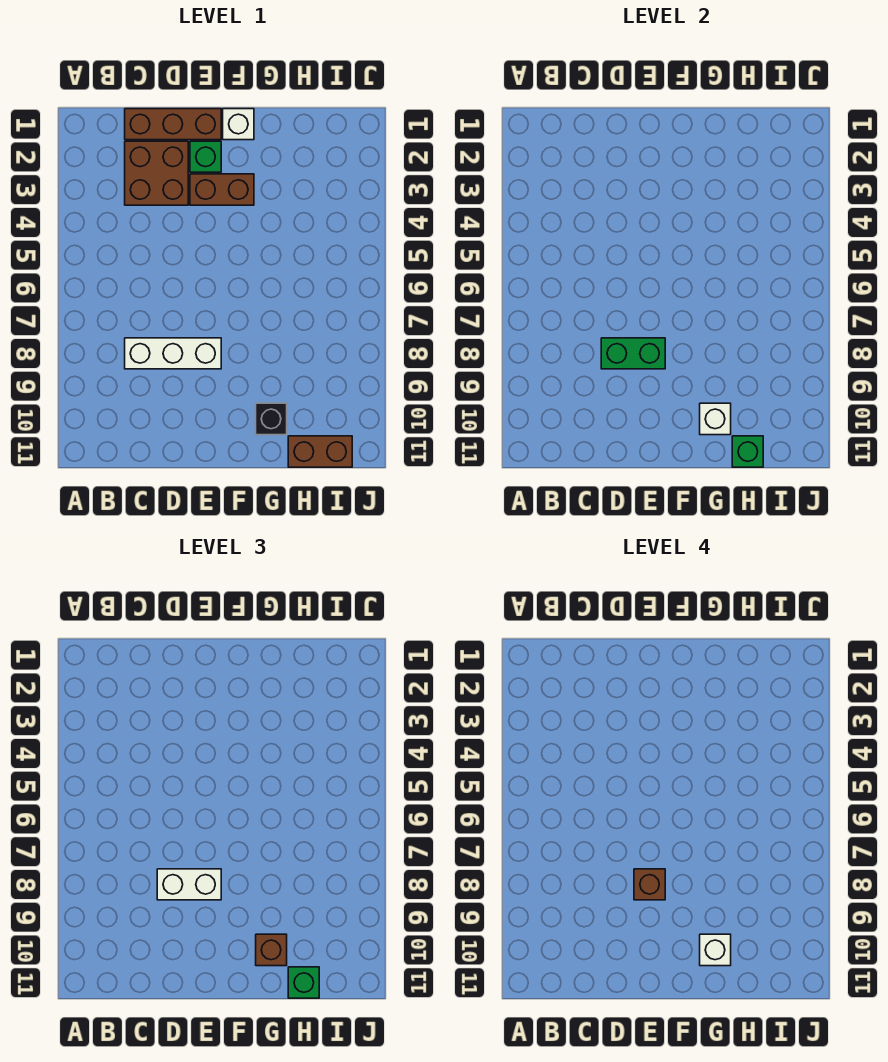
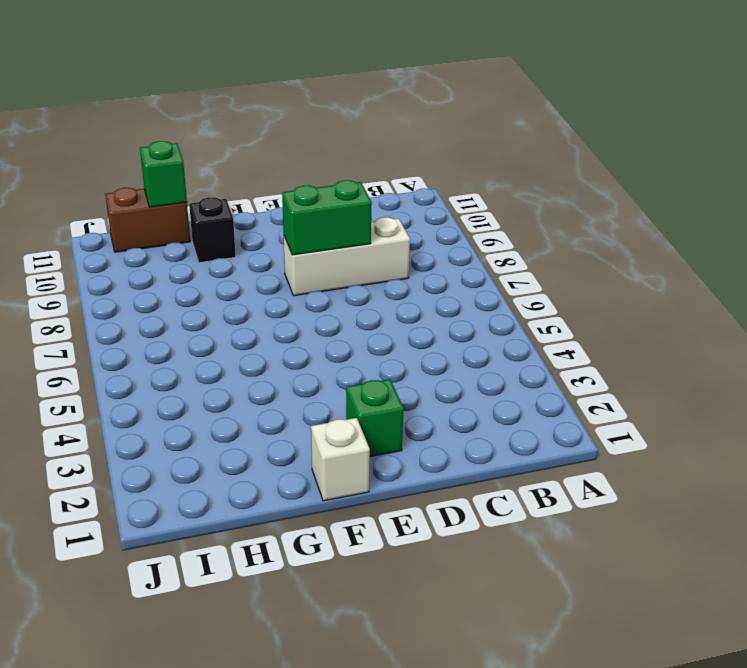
none -> brown 1x3 brick [125,109,221,140]
none -> brown 2x2 brick [125,141,188,205]
none -> brown 1x2 brick [190,174,254,205]

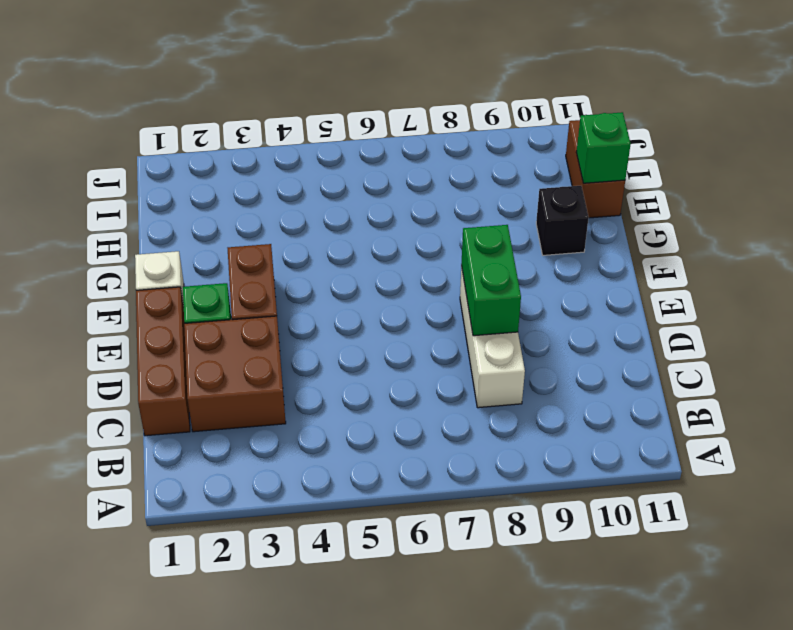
none -> white 1x1 brick [700,403,731,435]
none -> white 1x2 brick [157,869,221,900]
none -> brown 1x1 brick [256,934,287,966]

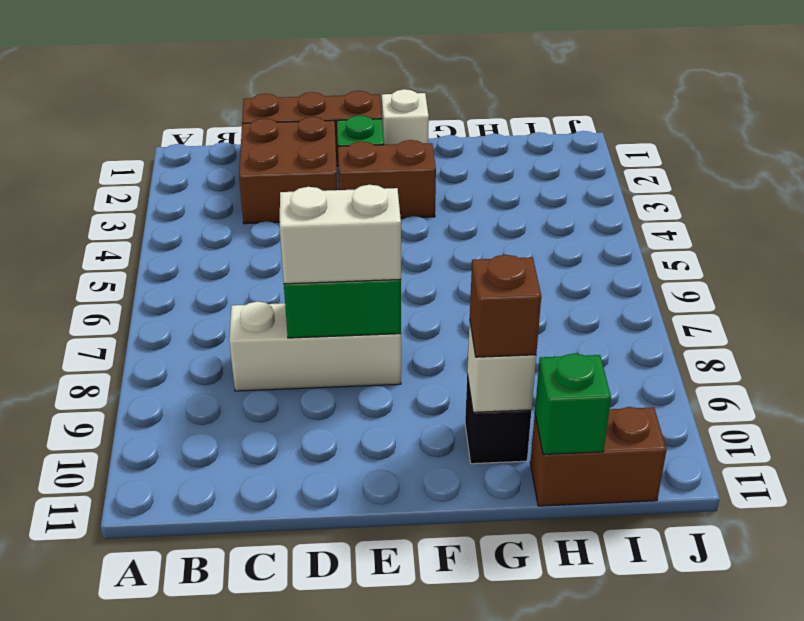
none -> green 1x1 brick [288,967,319,998]
none -> brown 1x1 brick [634,869,665,900]
none -> white 1x1 brick [700,934,731,966]

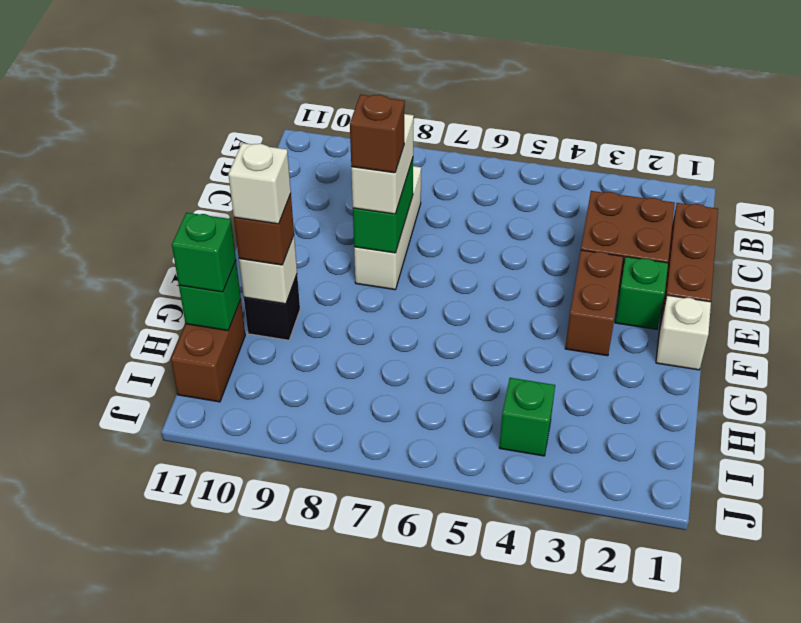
green 1x1 brick [499,378,555,456] -> none

